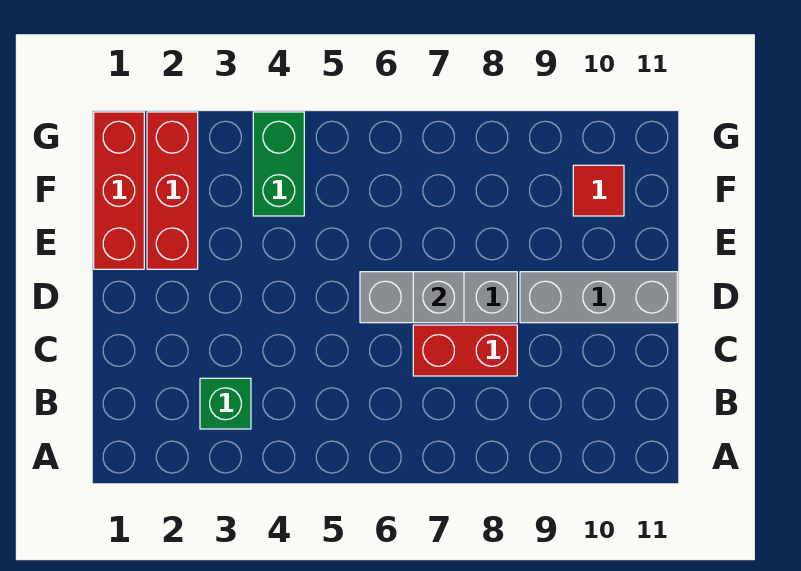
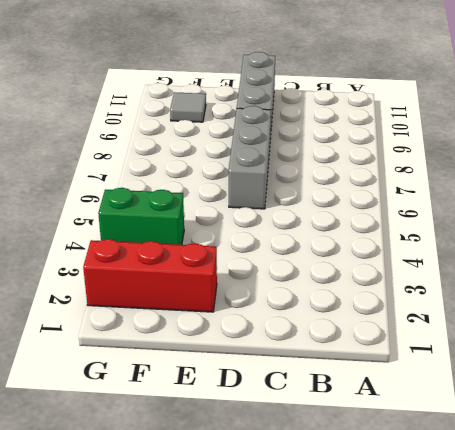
grey 1x1 tile [170,92,206,122] -> red 1x1 tile [573,165,624,216]
none -> green 1x1 brick [200,378,251,429]
none -> red 1x2 brick [413,325,517,376]

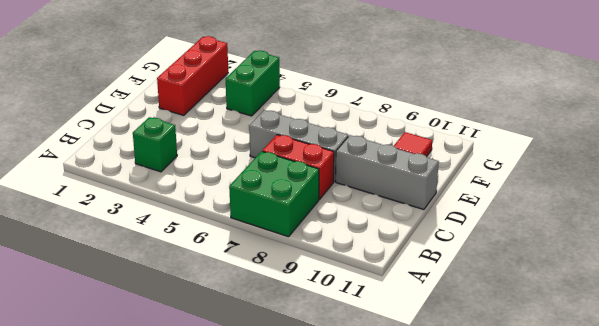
green 2x2 brick [229,151,319,237] -> none
none -> red 1x3 brick [94,112,144,269]
none -> grey 1x1 brick [413,272,464,323]

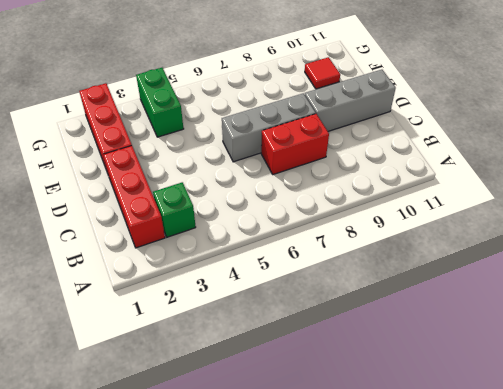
red 1x3 brick [103,146,165,248] -> red 1x3 brick moved to [94,112,144,269]
none -> grey 1x1 brick [413,272,464,323]

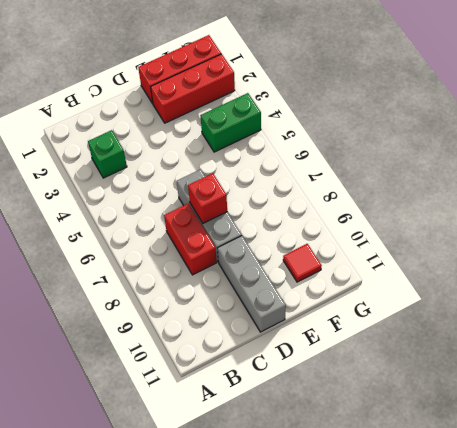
red 1x1 brick [188,173,227,223] -> grey 1x1 brick [413,272,464,323]

